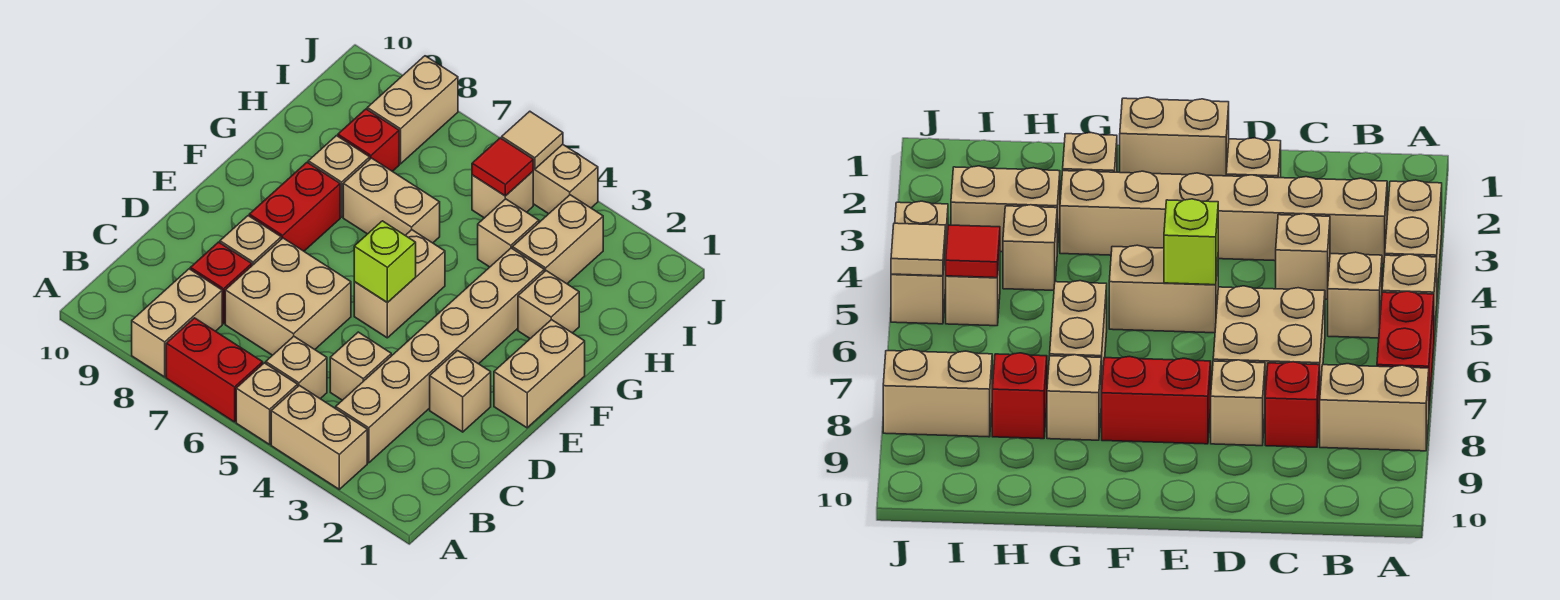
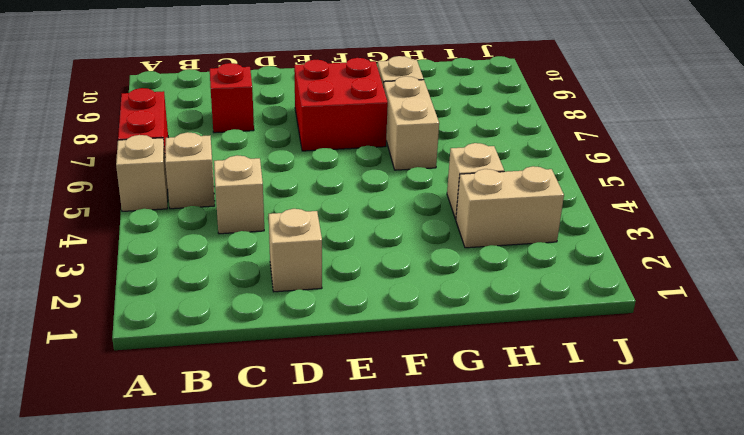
red 2x2 brick [294,58,388,151] -> red 1x2 brick [249,162,340,251]
none -> tan 1x2 brick [271,385,367,489]
none -> tan 1x2 brick [132,269,222,377]
none -> tan 1x6 brick [336,248,544,463]

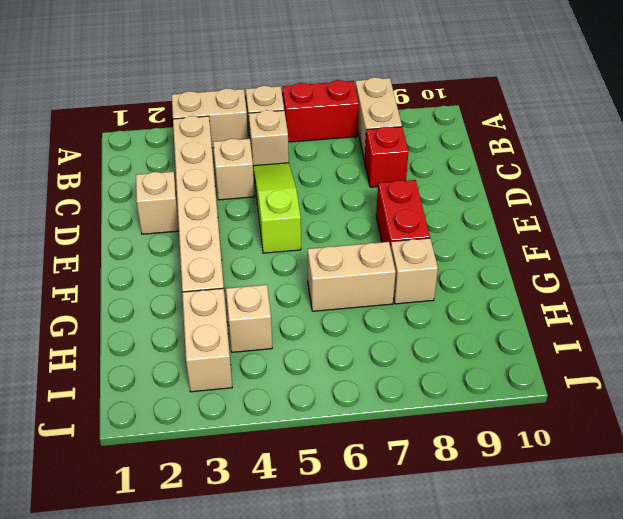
lime 1x3 slope [253,163,301,253] -> tan 1x2 brick [354,230,445,338]
none -> tan 2x2 brick [225,238,351,355]
none -> tan 1x1 brick [220,216,281,265]
none -> tan 1x2 brick [494,320,585,428]

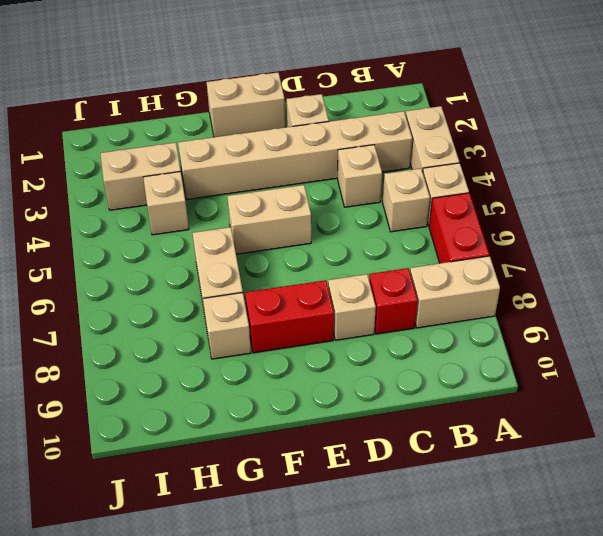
none -> tan 2x2 brick [225,238,351,355]
none -> tan 1x1 brick [518,271,579,339]
none -> red 1x1 brick [338,109,399,171]

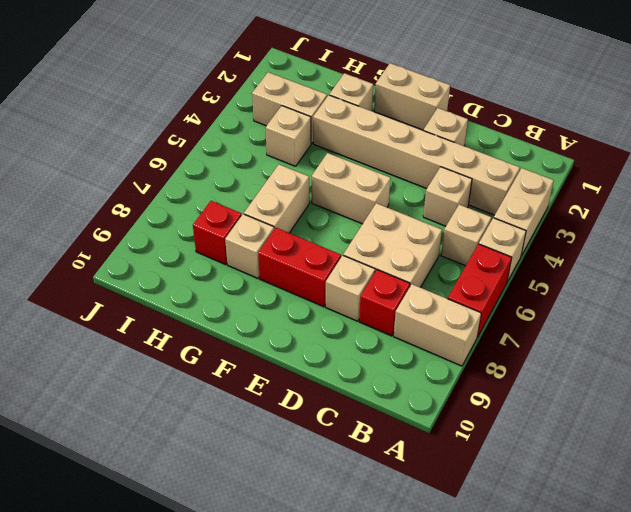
none -> tan 1x1 brick [472,172,533,218]
none -> tan 1x2 brick [367,56,458,164]
none -> tan 1x2 brick [533,144,598,214]

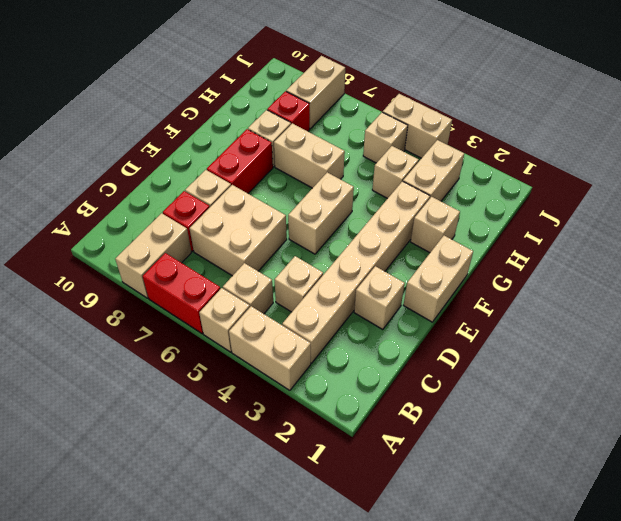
none -> lime 1x1 brick [354,221,416,303]
none -> red 1x1 tile [472,138,533,196]
none -> tan 1x1 tile [502,111,563,169]

